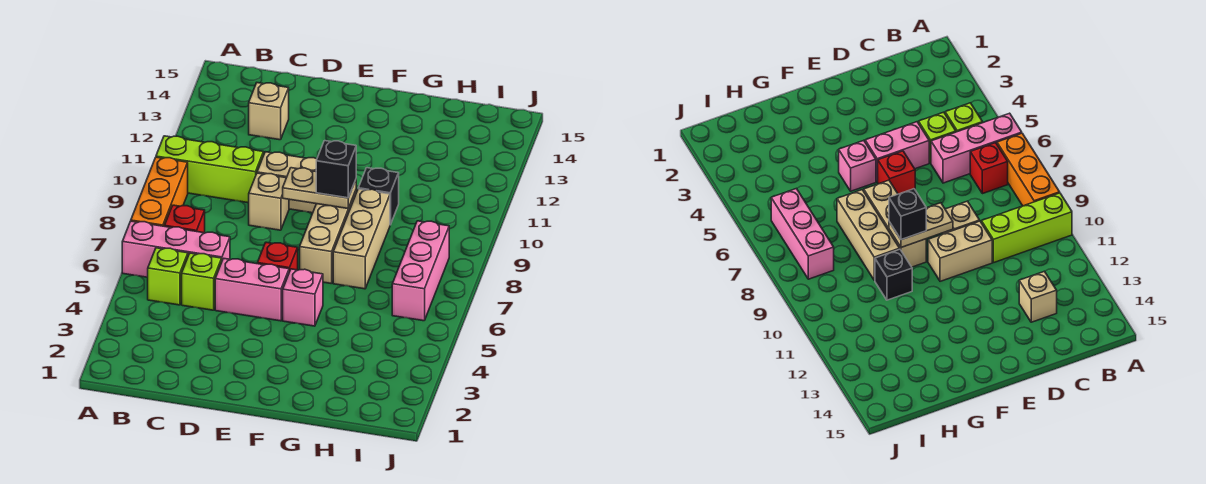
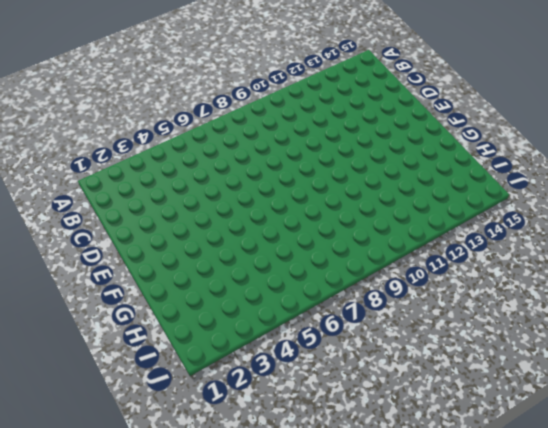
none -> pink 1x3 brick [122,221,230,277]
none -> orange 1x3 brick [131,157,188,226]
none -> lime 1x3 brick [156,136,264,203]

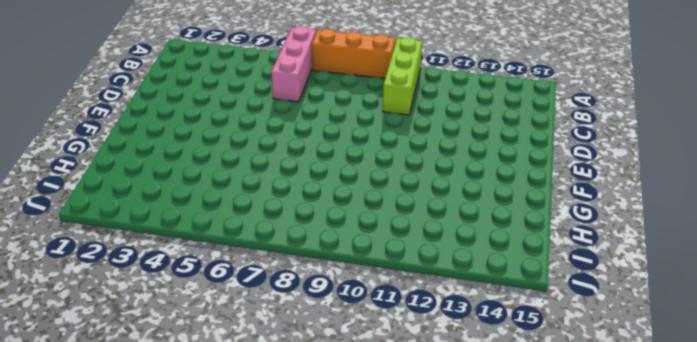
none -> lime 1x1 brick [148,248,188,305]
none -> red 1x1 brick [165,205,205,233]
none -> lime 1x1 brick [182,253,222,310]

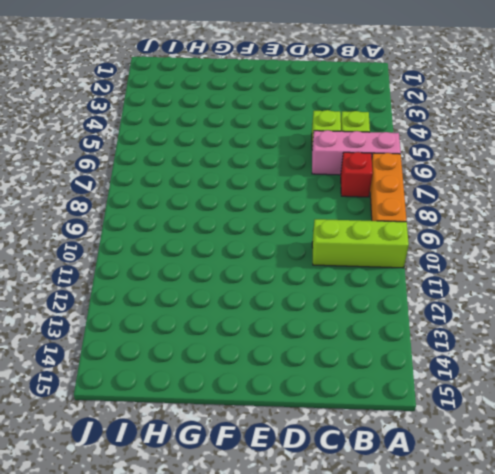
none -> tan 1x1 brick [249,83,289,140]
none -> pink 1x2 brick [215,258,289,321]
none -> tan 1x1 brick [249,173,289,230]

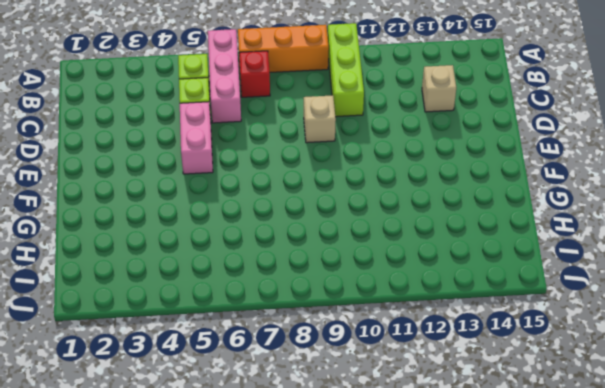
none -> tan 1x2 brick [257,152,317,213]
none -> red 1x1 brick [257,242,298,272]
none -> pink 1x1 brick [283,269,323,326]

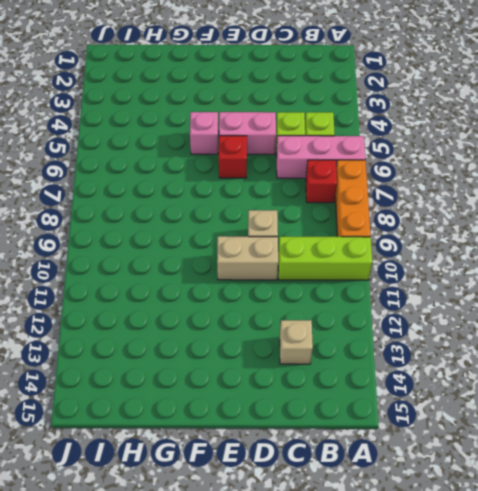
none -> tan 1x3 brick [300,191,356,284]
none -> tan 1x3 brick [333,189,390,289]
none -> black 1x1 brick [358,168,399,225]

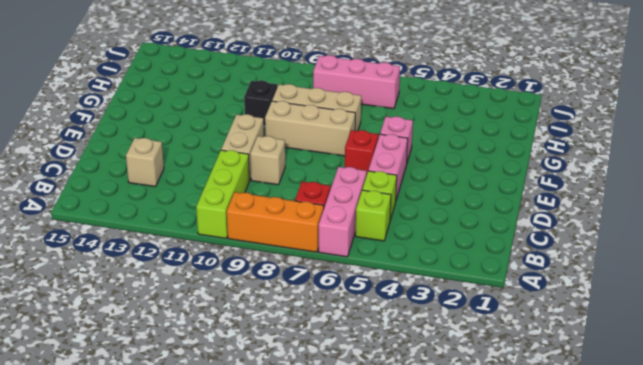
none -> tan 1x2 plate [283,168,356,209]
none -> black 1x1 brick [316,141,356,198]

